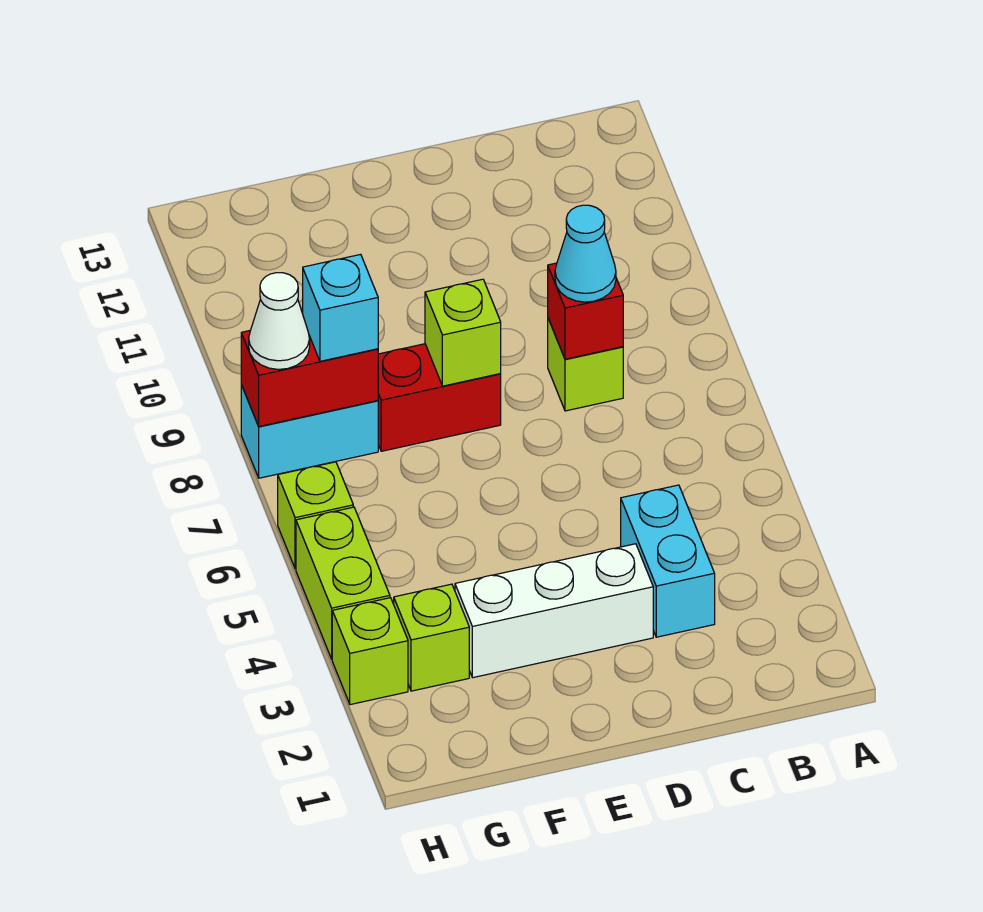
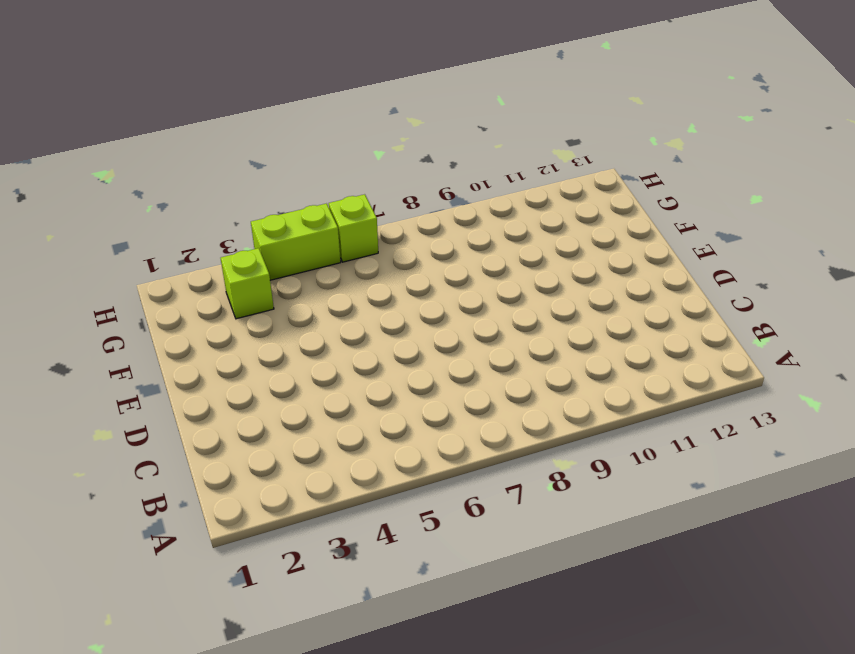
none -> cyan 1x2 brick [621,485,715,637]
none -> lime 1x1 brick [548,319,623,411]
none -> white 1x3 brick [455,544,653,678]

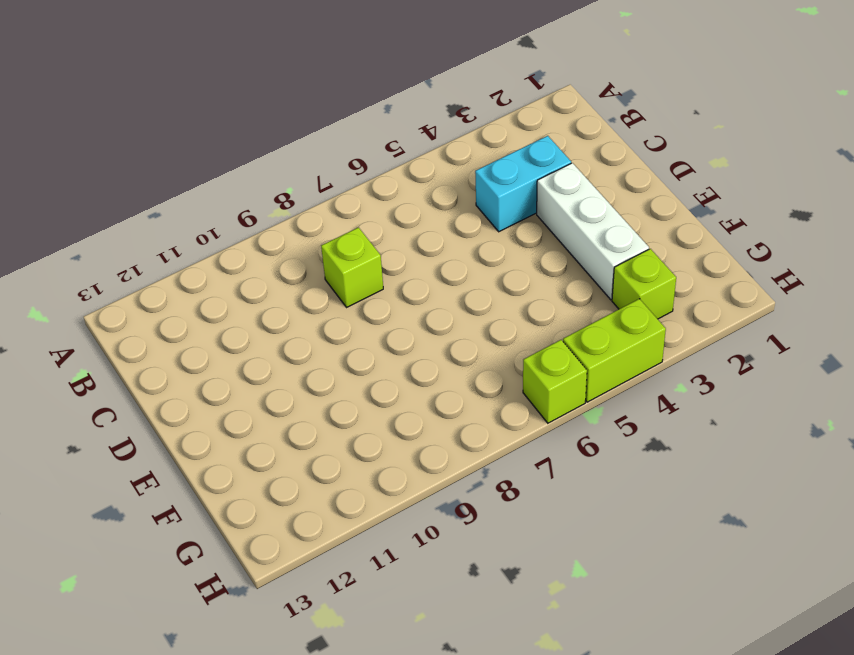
none -> red 1x2 brick [378,344,501,451]
none -> cyan 1x2 brick [241,385,378,478]
none -> lime 1x1 brick [332,598,408,705]

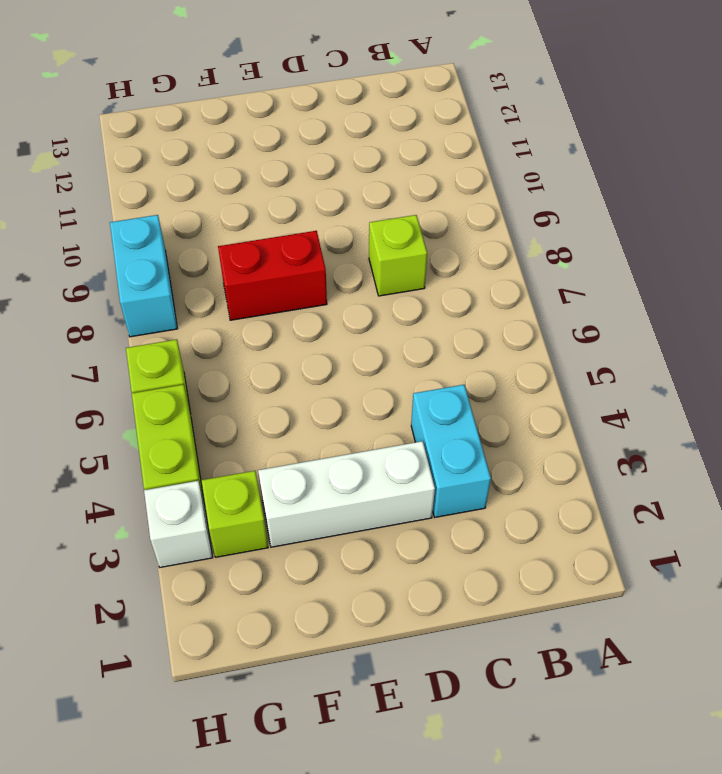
white 1x1 brick [144,481,213,567] -> lime 1x1 brick [332,598,408,705]
cyan 1x2 brick [110,215,177,337] -> cyan 1x2 brick turned to [241,385,378,478]
none -> red 1x1 brick [548,263,623,359]
none -> lime 1x1 brick [425,279,501,386]
none -> red 1x2 brick [241,331,378,426]

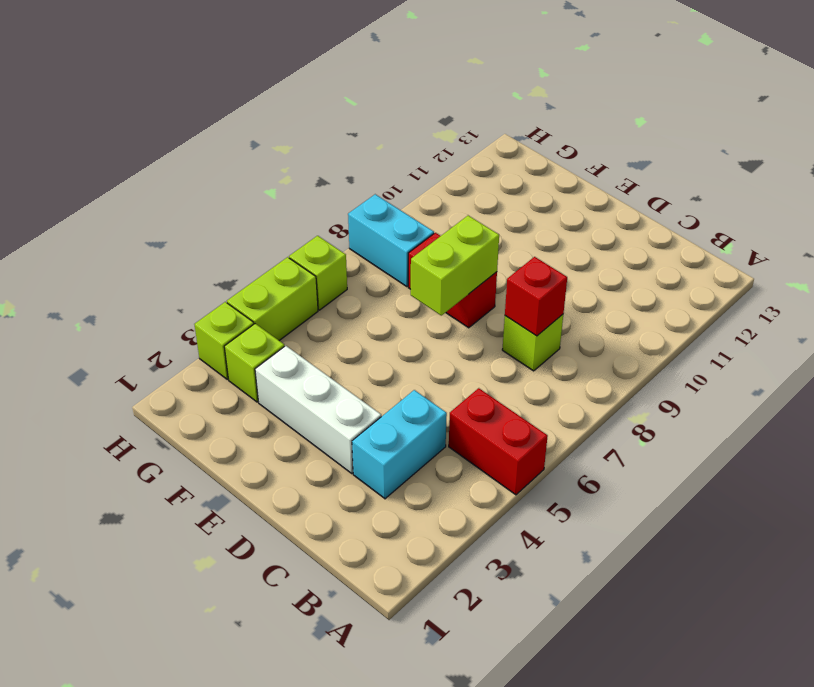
red 1x2 brick [449,388,548,495] -> red 1x2 brick moved to [241,331,378,426]
lime 1x2 brick [411,216,499,315] -> lime 1x1 brick [425,279,501,386]
none -> cyan 1x1 cone [555,205,616,302]
none -> cyan 1x1 brick [303,254,378,361]
none -> white 1x1 cone [249,273,310,369]

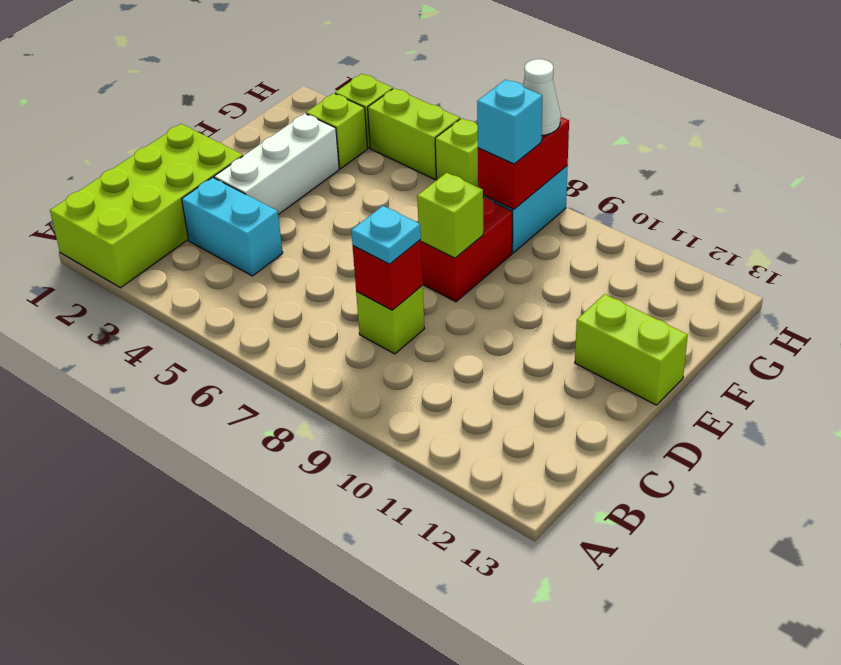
lime 2x4 brick [50,124,243,288] -> none
cyan 1x1 plate [351,206,421,264] -> cyan 1x1 cone [555,205,616,302]
lime 1x2 brick [575,294,688,405] -> none

